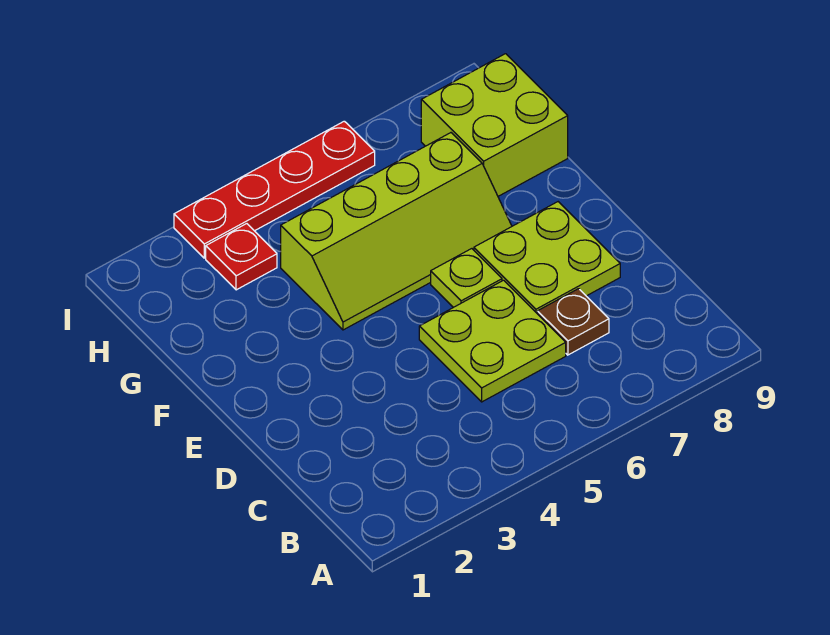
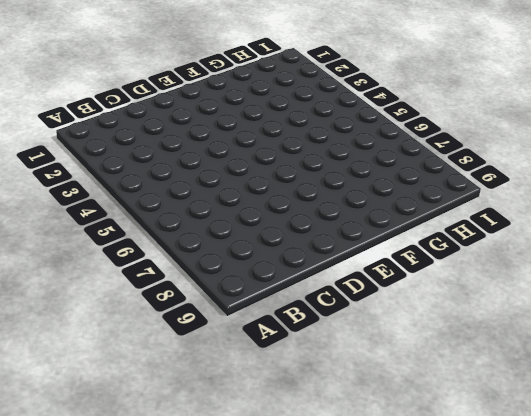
none -> lime 2x2 plate [419,280,566,402]
none -> brown 1x1 plate [538,289,609,355]

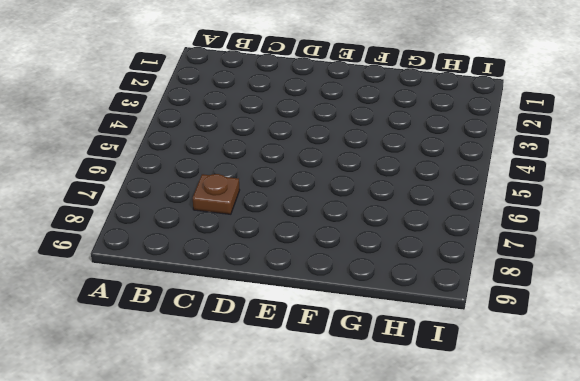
none -> lime 2x2 plate [419,280,566,402]
none -> lime 2x2 plate [474,202,620,314]

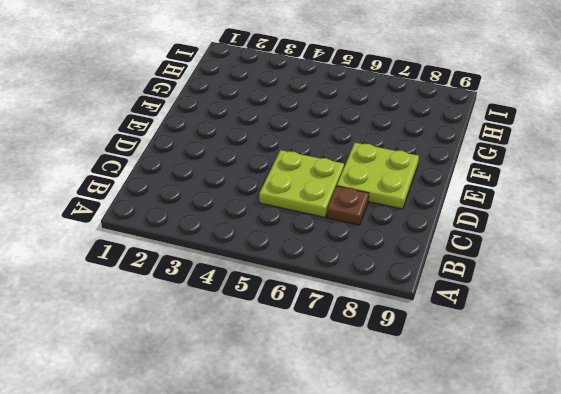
none -> lime 1x1 plate [431,249,502,307]
none -> lime 2x4 slope [281,133,512,330]

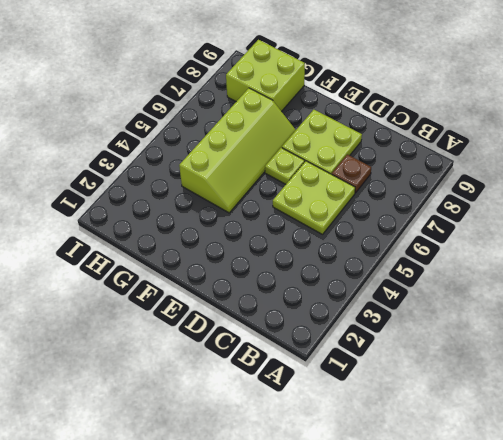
none -> red 1x1 plate [206,224,277,290]
none -> red 1x4 plate [174,121,375,258]

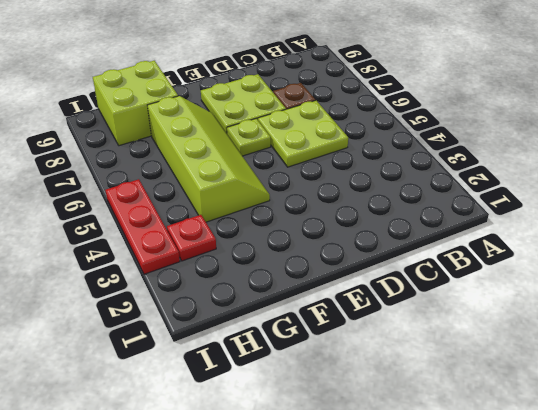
red 1x3 plate [106,179,180,274] -> red 1x4 plate [174,121,375,258]

